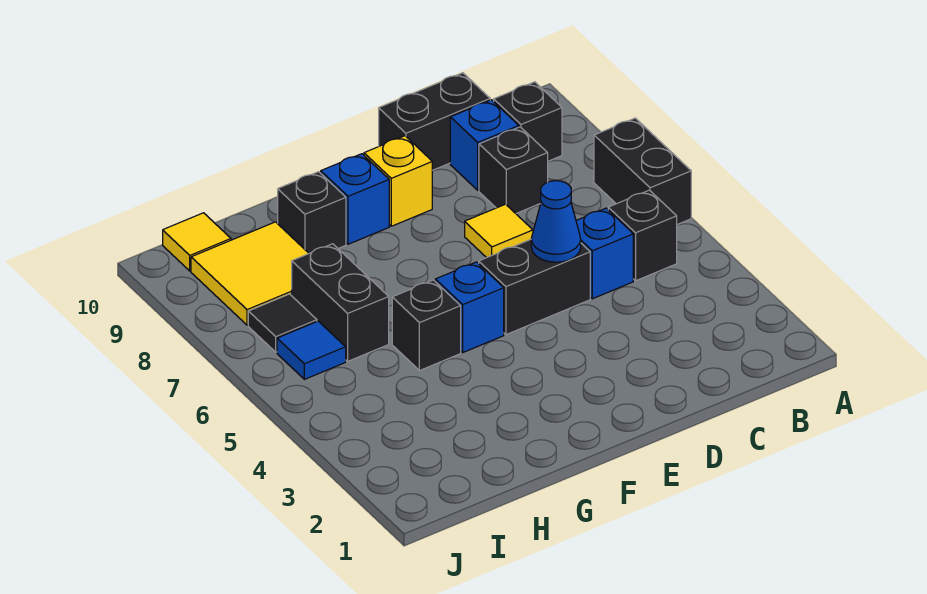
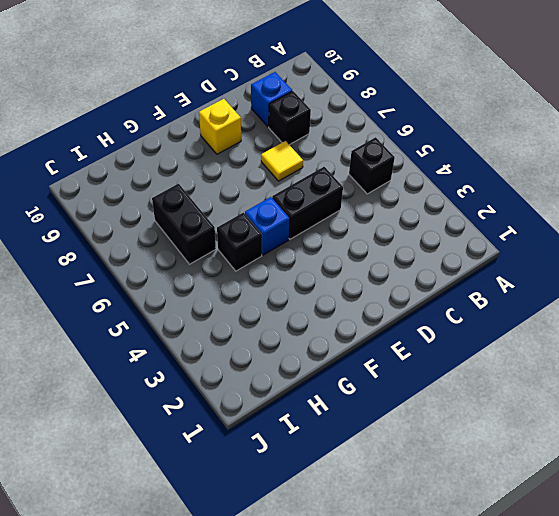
none -> black 1x2 brick [594,118,691,225]
none -> black 1x1 brick [494,82,562,161]
none -> blue 1x1 brick [576,208,633,299]

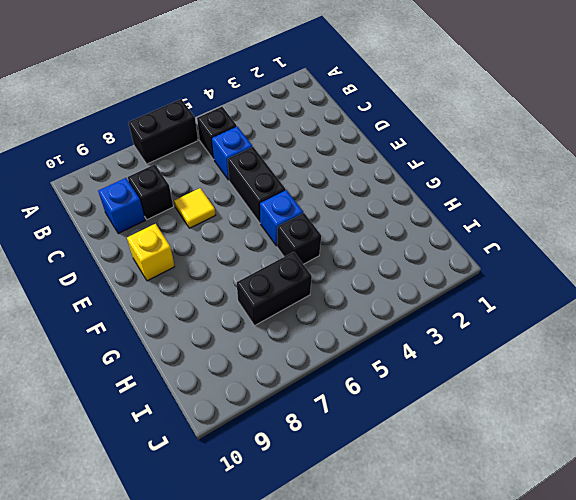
none -> black 1x1 brick [494,82,562,161]
none -> black 1x2 brick [379,73,490,170]
none -> blue 1x1 brick [321,154,389,244]

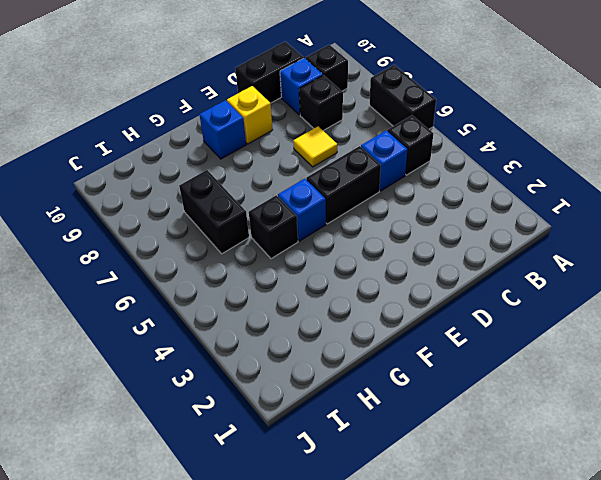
none -> black 1x1 brick [278,172,346,253]
none -> yellow 2x2 tile [191,222,309,325]
none -> blue 1x1 tile [277,321,346,379]

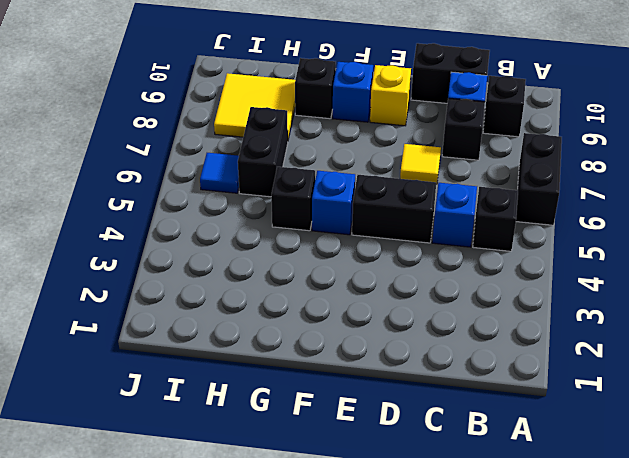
none -> black 1x1 tile [248,294,317,352]
none -> yellow 1x1 tile [163,213,231,271]
none -> blue 1x1 cone [531,181,581,262]

